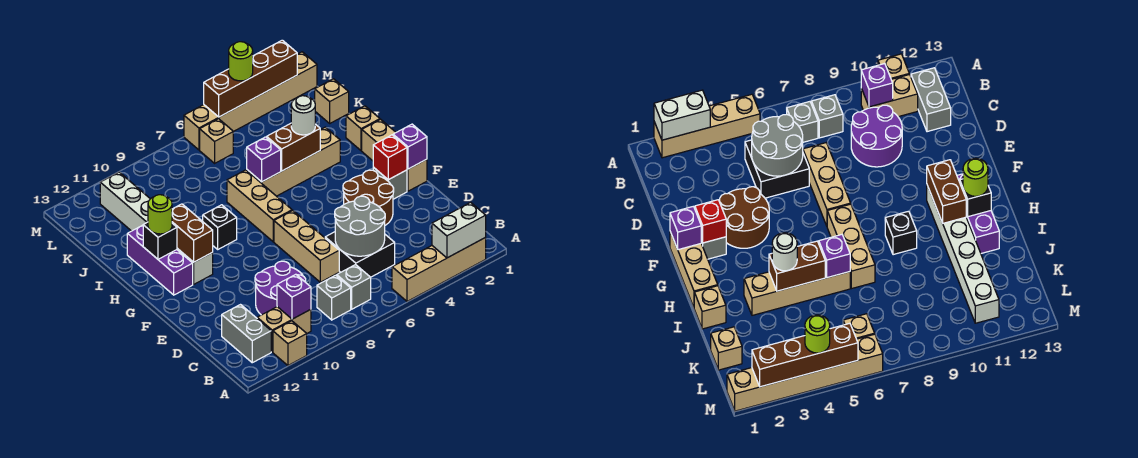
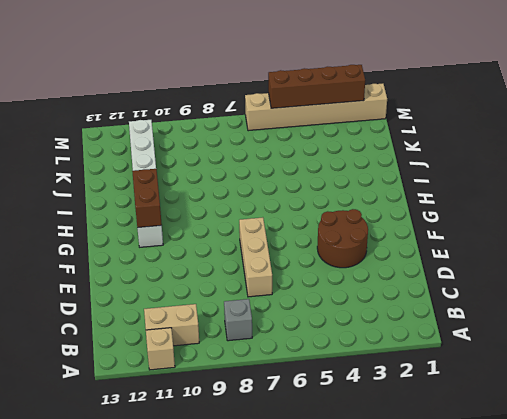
none -> tan 1x4 brick [392,238,486,301]
none -> grey 1x1 brick [337,265,371,309]
none -> grey 1x2 brick [222,305,271,363]
none -> black 2x2 brick [325,232,395,277]

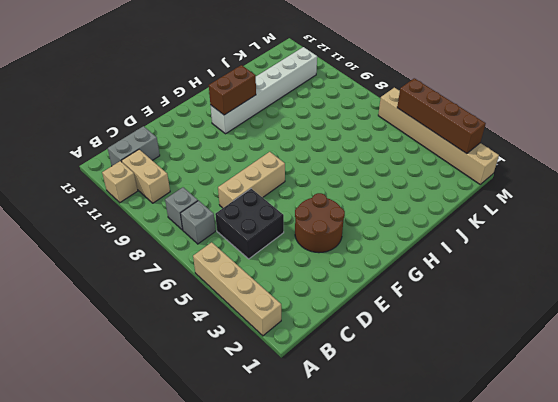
none -> purple 2x2 round brick [255,261,306,315]
none -> tan 1x3 brick [362,119,427,191]
none -> grey 1x1 brick [373,167,407,199]
none -> tan 1x3 brick [227,170,292,242]

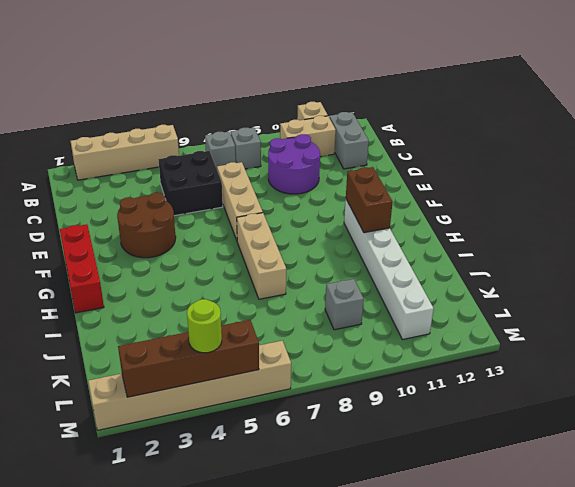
red 1x3 brick [60,224,104,313] -> tan 1x3 brick [362,119,427,191]
grey 1x1 brick [325,279,364,330] -> grey 1x1 brick moved to [373,167,407,199]
none -> purple 1x3 brick [127,225,193,295]
none -> black 1x1 brick [203,205,237,249]
none -> tan 1x1 brick [346,106,380,151]
none -> tan 1x4 brick [247,127,340,196]

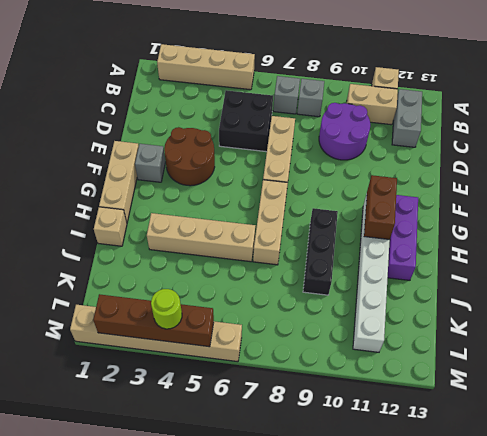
black 1x3 brick [303,208,338,295] -> black 1x1 brick [203,205,237,249]
none -> tan 1x1 brick [315,79,349,123]
none -> tan 1x1 brick [200,119,233,163]
none -> white 1x2 brick [432,202,486,258]
none -> purple 1x1 brick [277,274,311,319]

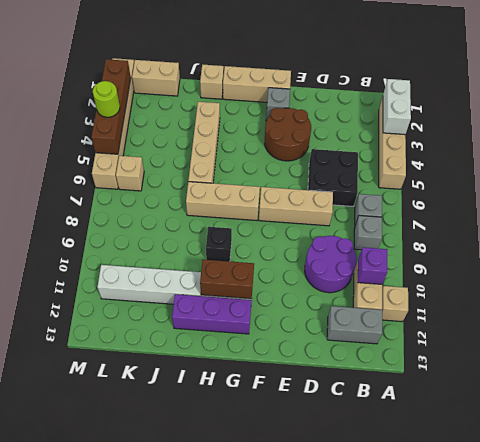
tan 1x2 brick [132,60,180,96] -> tan 1x1 brick [315,79,349,123]
none -> grey 2x2 round brick [335,196,385,256]
none -> purple 1x1 brick [393,124,427,169]
none -> red 1x1 brick [373,135,407,180]
none -> black 1x1 brick [143,222,177,259]

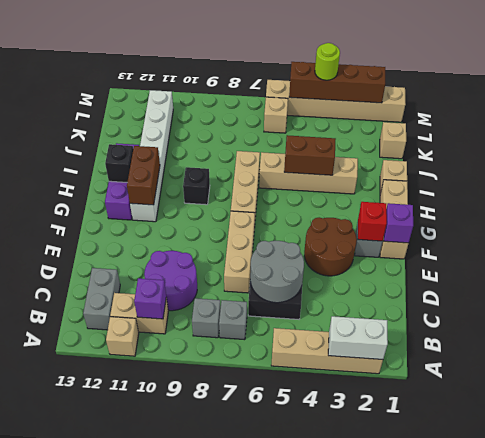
none -> purple 1x1 brick [247,137,281,182]
none -> lime 1x1 round brick [148,195,172,234]
none -> white 1x1 round brick [291,96,315,135]

